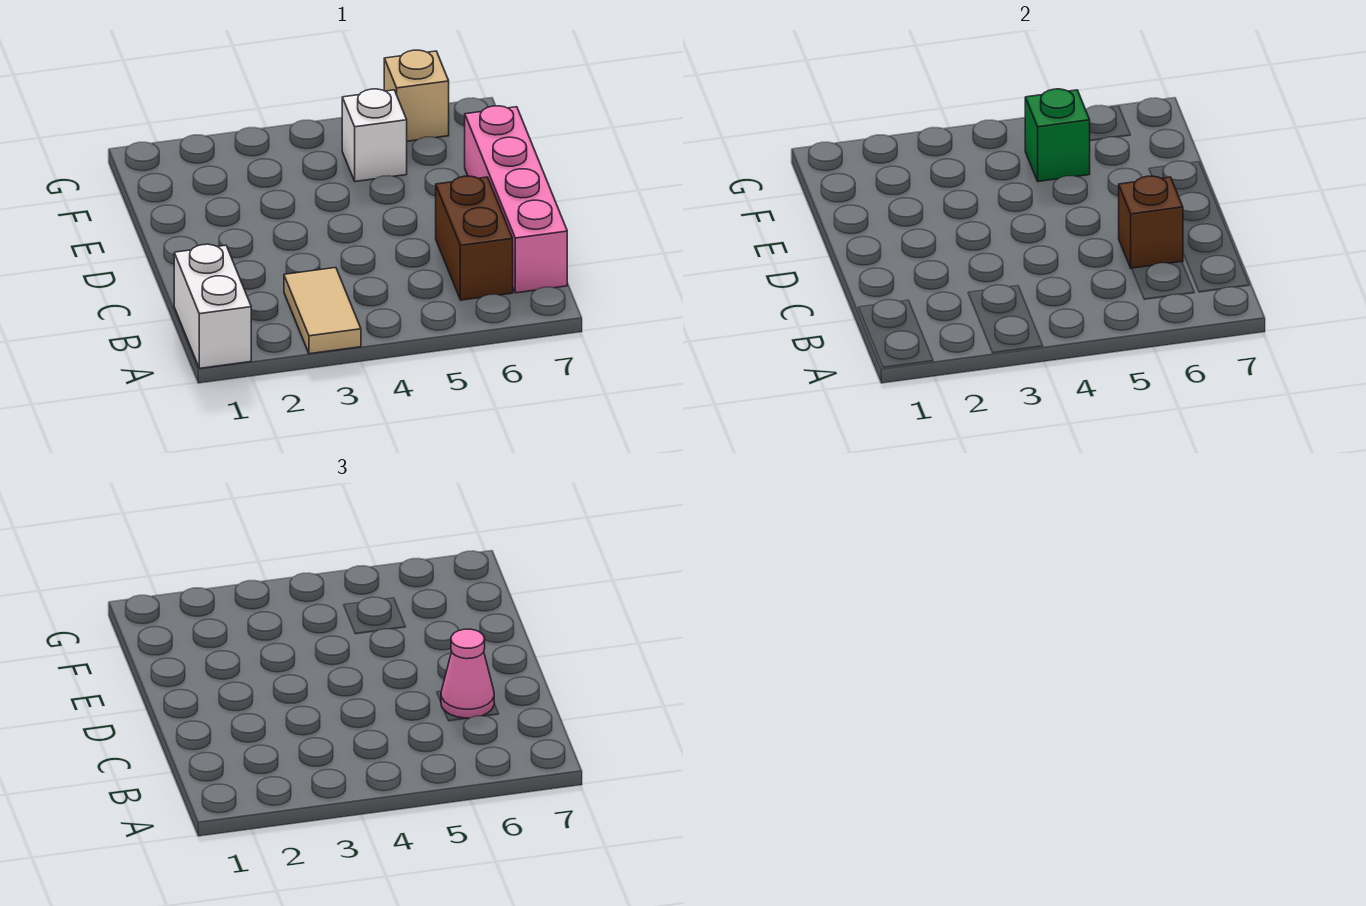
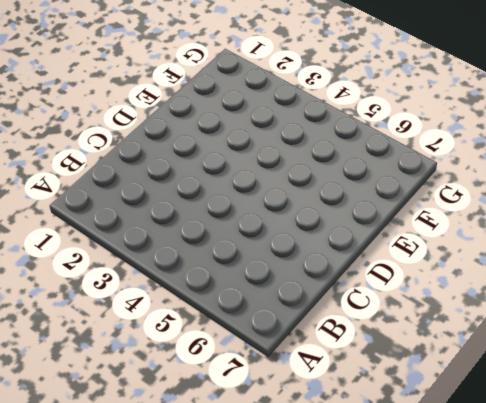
none -> white 1x2 brick [174,244,251,368]
none -> tan 1x2 tile [284,268,361,354]

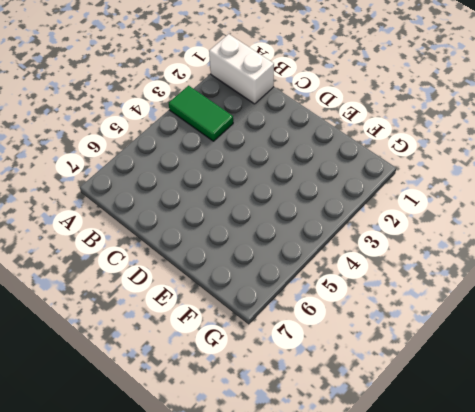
green 1x2 tile [169,86,233,141] -> tan 1x2 tile [284,268,361,354]
none -> brown 1x2 brick [436,176,513,300]
none -> pink 1x4 brick [465,106,567,293]

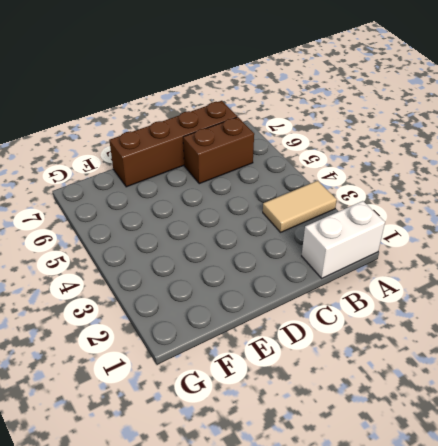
brown 1x4 brick [109,101,237,187] -> pink 1x4 brick [465,106,567,293]
none -> white 1x1 brick [342,89,407,182]
none -> tan 1x1 brick [384,50,449,141]

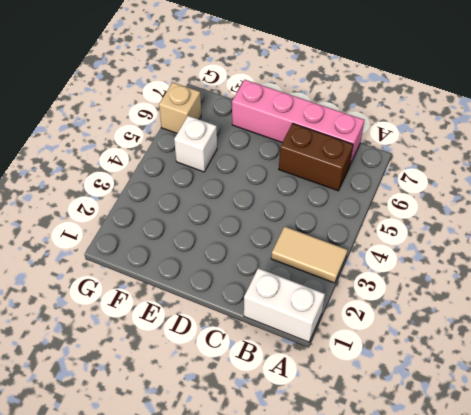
none -> brown 1x1 brick [1119,176,1183,269]
none -> green 1x1 brick [1025,89,1090,182]

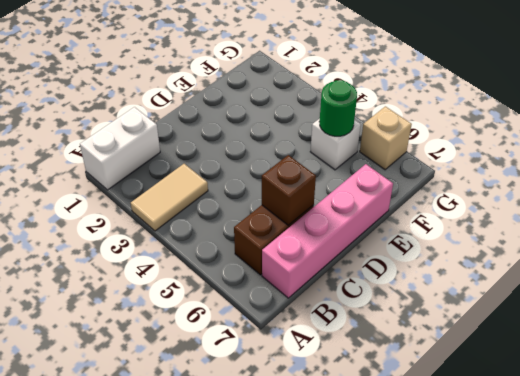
green 1x1 round brick [319,80,357,136] -> green 1x1 brick [1025,89,1090,182]
none -> pink 1x1 cone [441,629,494,719]

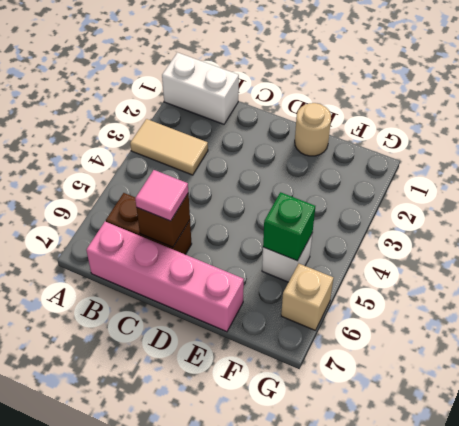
pink 1x1 tile [135,170,188,221] -> pink 1x1 cone [441,629,494,719]
tan 1x1 round brick [295,103,331,156] -> none

